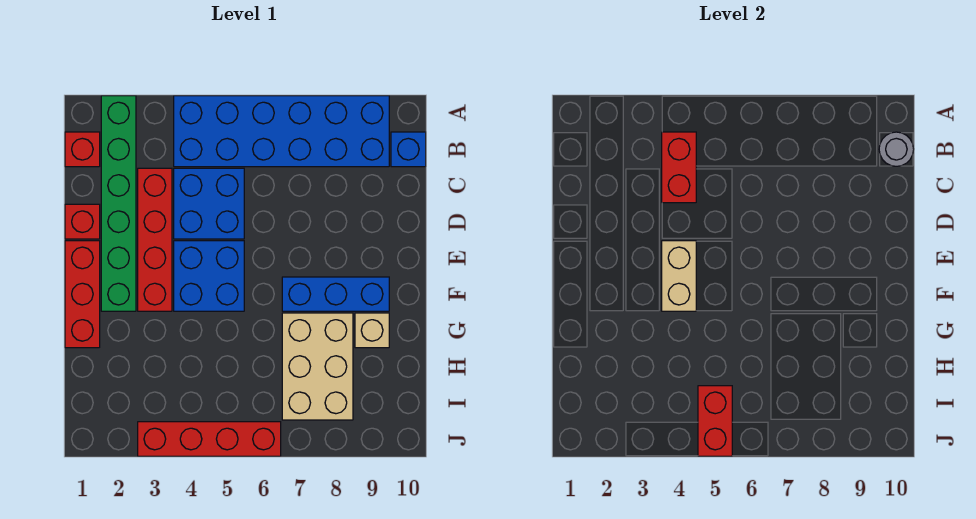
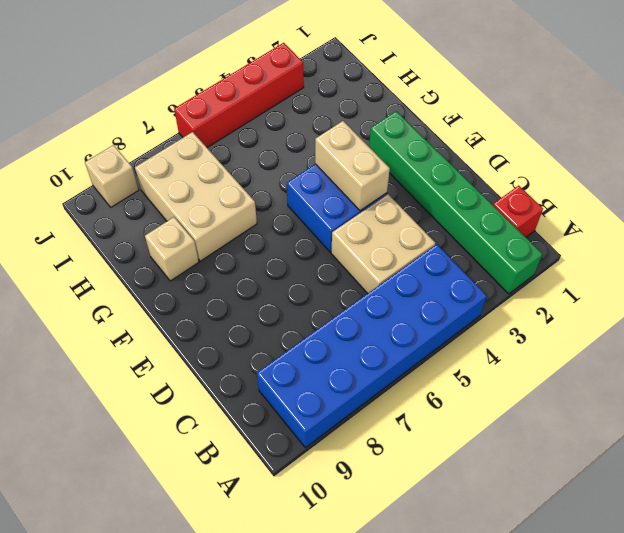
tan 2x2 brick [331,194,435,293] -> blue 2x2 brick [174,168,244,239]
tan 1x1 brick [85,145,139,207] -> none
none -> blue 1x1 brick [391,132,426,167]
none -> red 1x4 brick [138,168,172,311]
none -> red 1x1 brick [65,204,100,239]

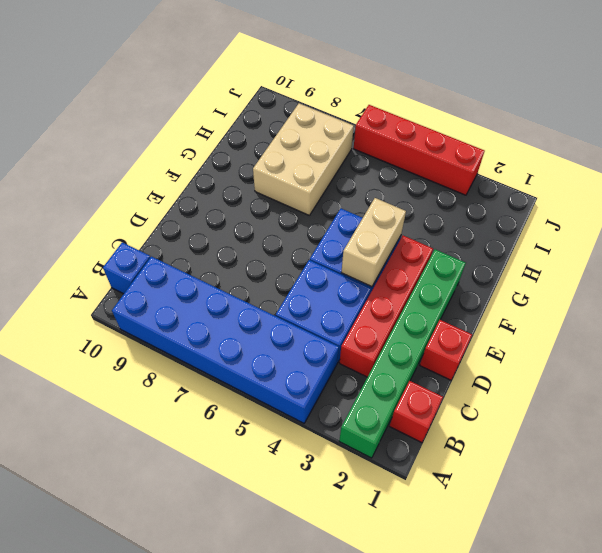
none -> red 1x3 brick [65,241,100,348]
none -> blue 1x3 brick [282,277,389,311]
none -> tan 1x1 brick [355,313,389,348]

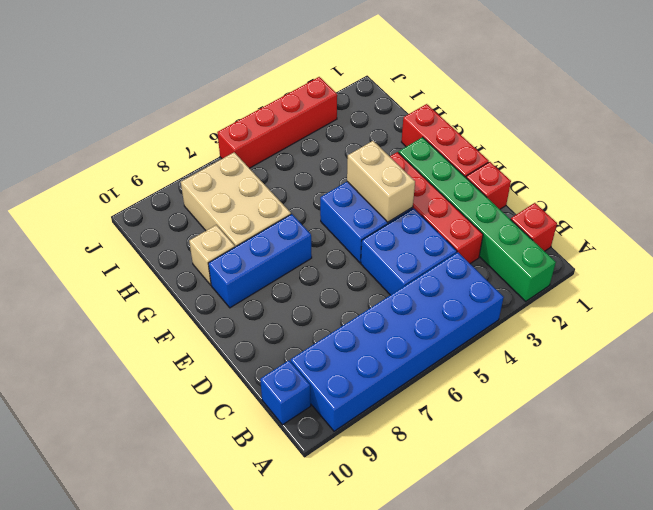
none -> red 1x2 brick [662,132,696,203]
none -> grey 1x1 round brick [879,132,914,166]
none -> red 1x2 brick [698,386,732,456]

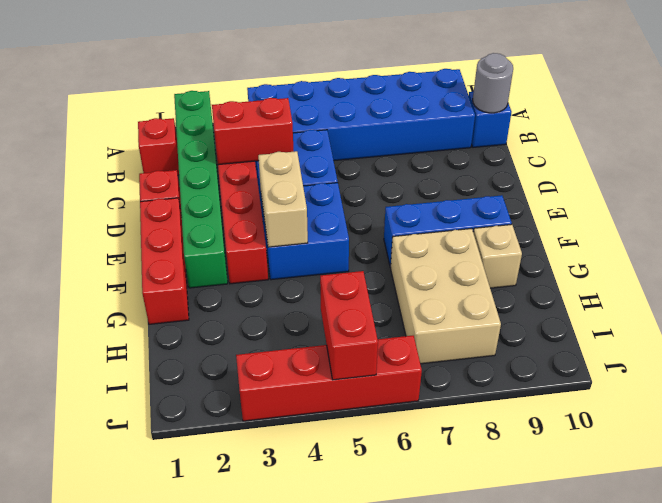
red 1x2 brick [212,98,294,165] -> red 1x2 brick turned to [662,132,696,203]

